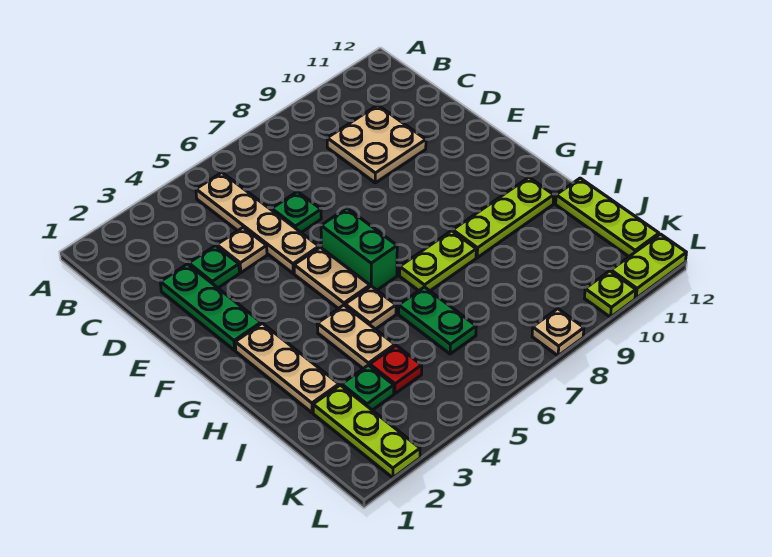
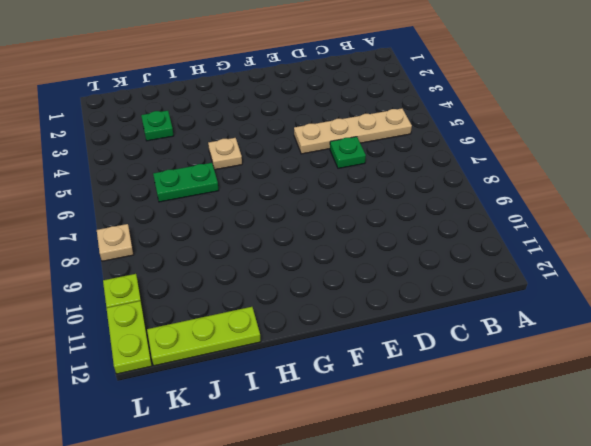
none -> tan 2x2 plate [327,105,426,183]
none -> green 1x3 plate [161,264,261,350]
none -> green 1x1 plate [189,246,239,288]

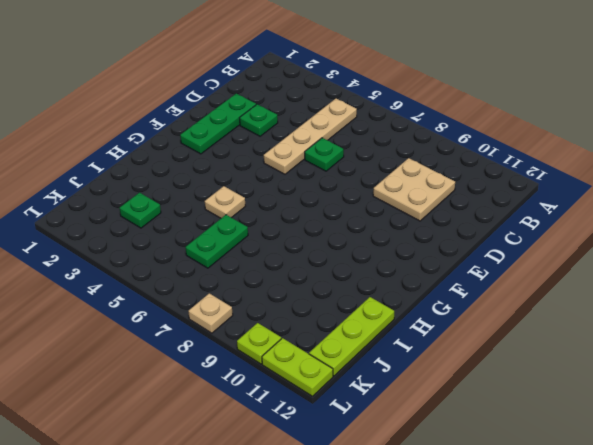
none -> tan 1x1 plate [217,228,267,273]
none -> tan 1x2 plate [294,247,370,309]
none -> green 1x2 brick [321,208,397,290]

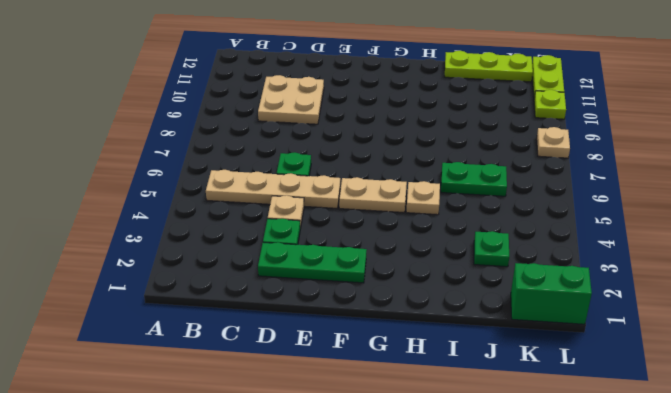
green 1x2 brick [511,263,592,324] -> green 1x2 brick moved to [321,208,397,290]
none -> tan 1x3 plate [235,323,339,413]
none -> tan 1x2 plate [317,305,395,368]
none -> lime 1x2 plate [400,231,476,291]

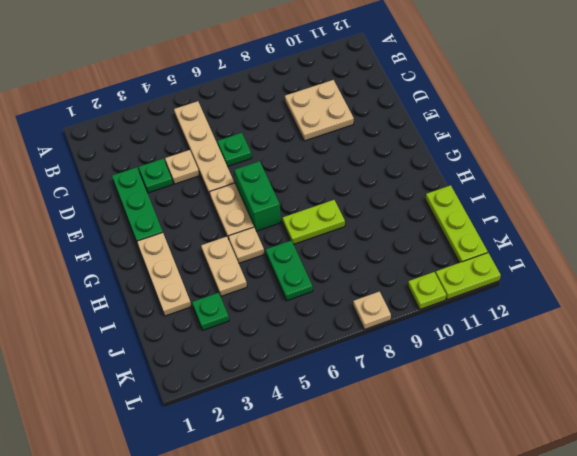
none -> lime 1x3 plate [453,177,554,258]
none -> lime 1x3 plate [313,385,420,478]
none -> red 1x1 plate [370,346,422,394]

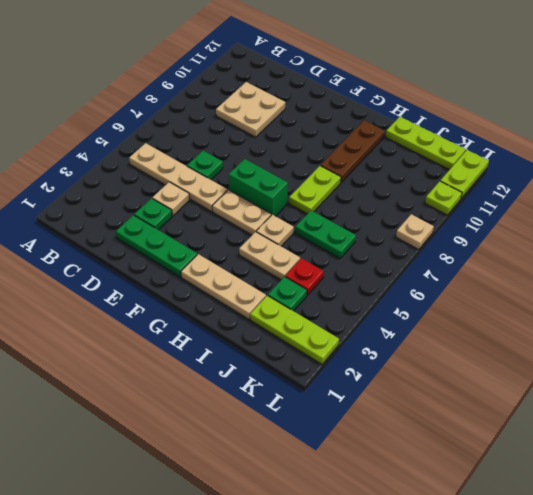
brown 1x3 plate [321,120,385,183] -> lime 1x3 plate [453,177,554,258]

